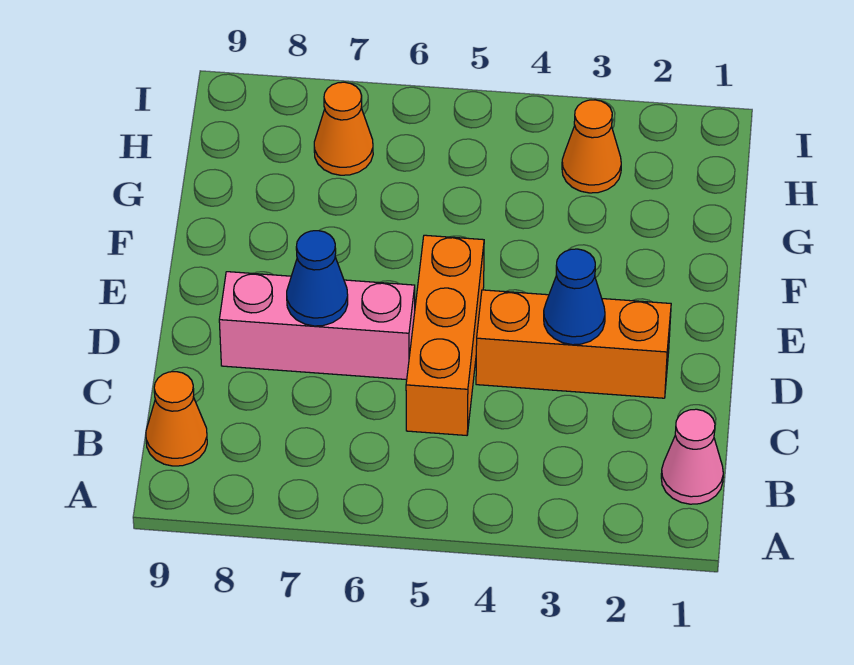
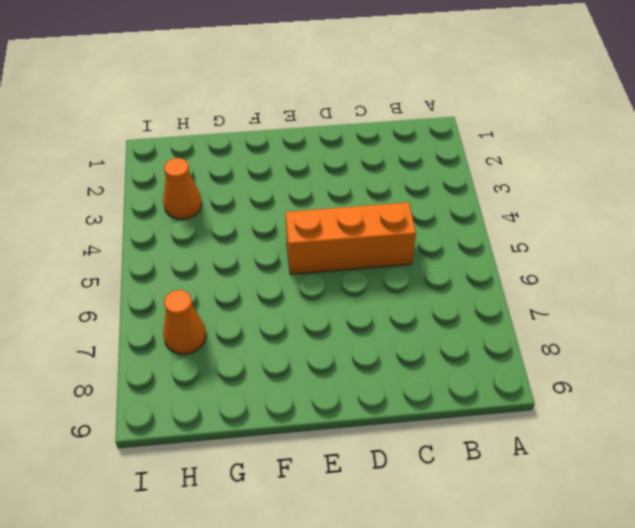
none -> pink 1x1 cone [661,409,723,504]
none -> orange 1x1 cone [146,372,207,466]

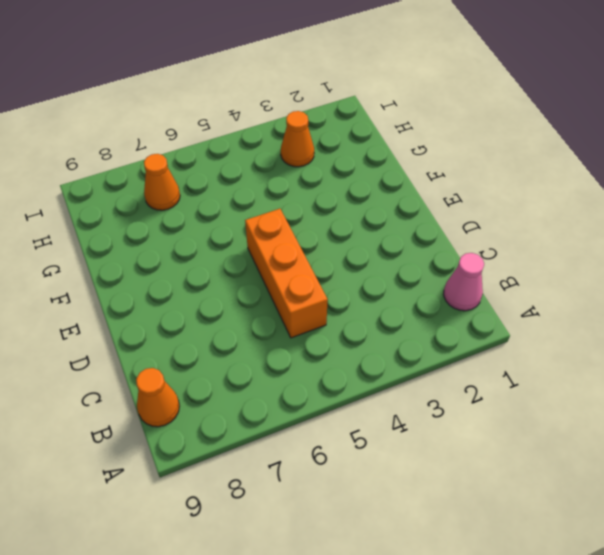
none -> orange 1x3 brick [476,290,671,398]
none -> pink 1x3 brick [219,272,415,380]

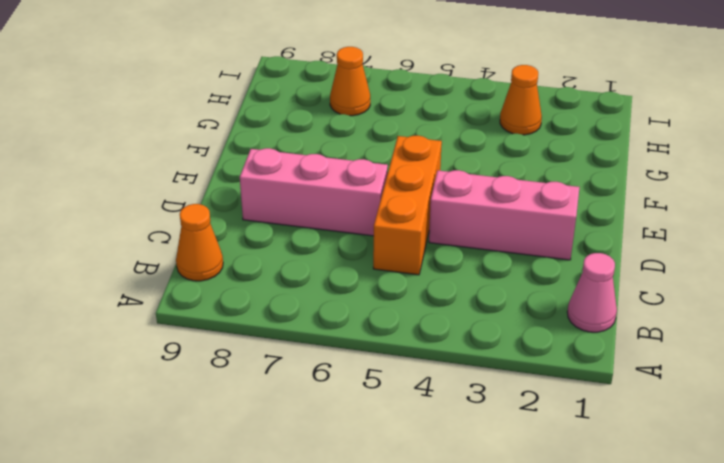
pink 1x3 brick [429,170,579,260] -> orange 1x3 brick [476,290,671,398]
none -> blue 1x1 cone [544,249,605,345]
none -> blue 1x1 cone [287,231,348,326]

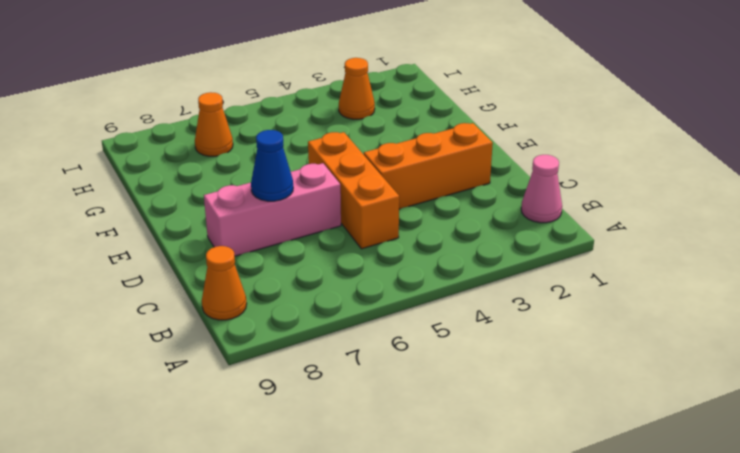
none -> blue 1x1 cone [544,249,605,345]

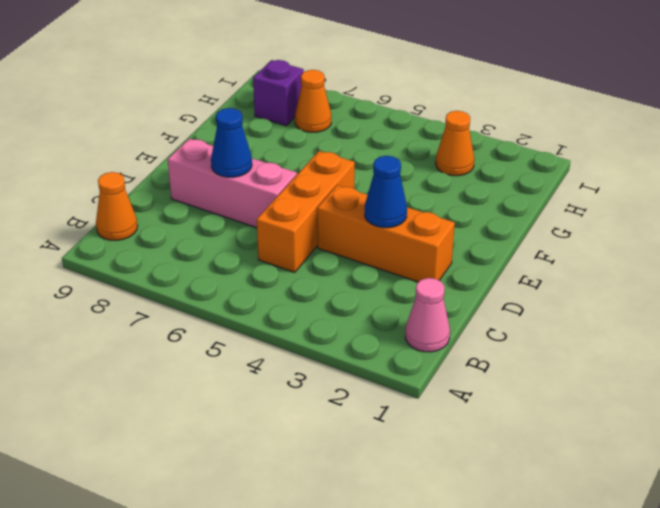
purple 1x1 brick [253,60,304,126] -> none

